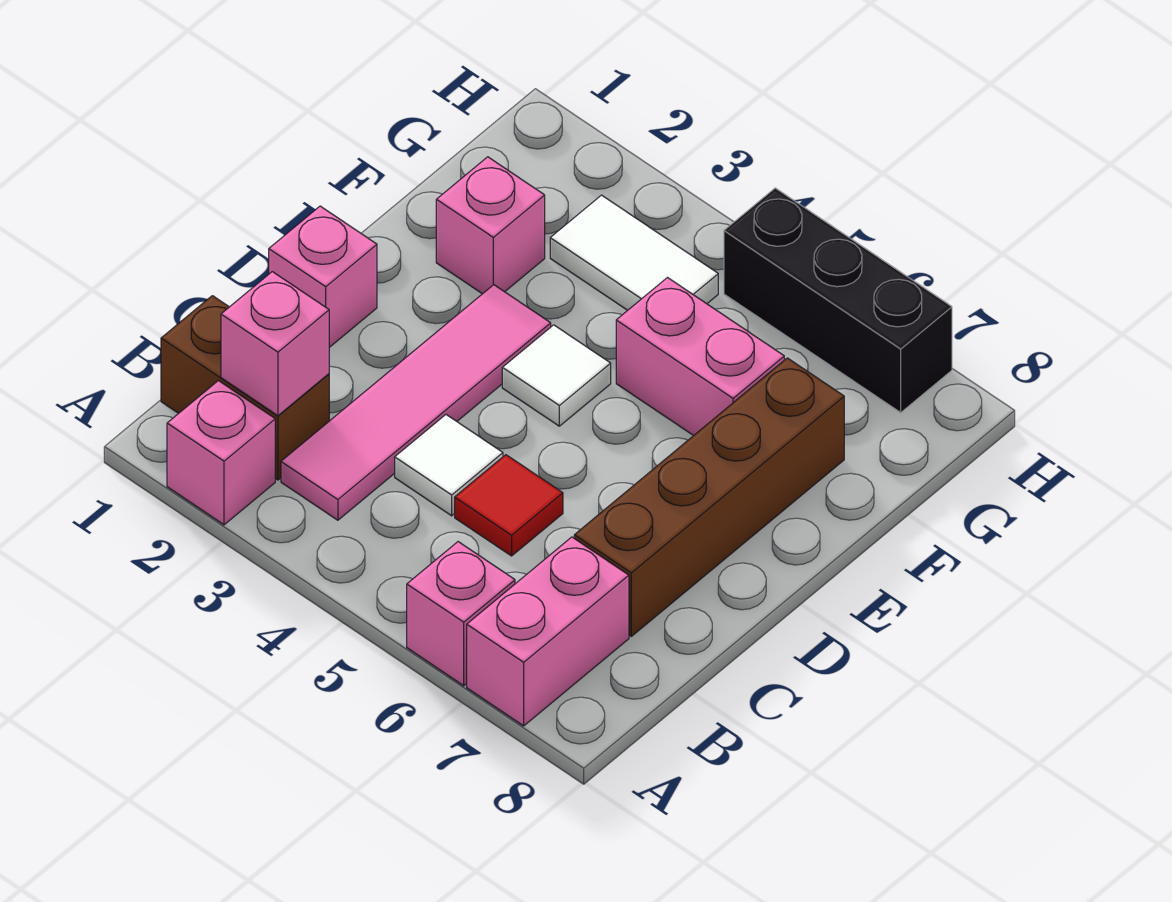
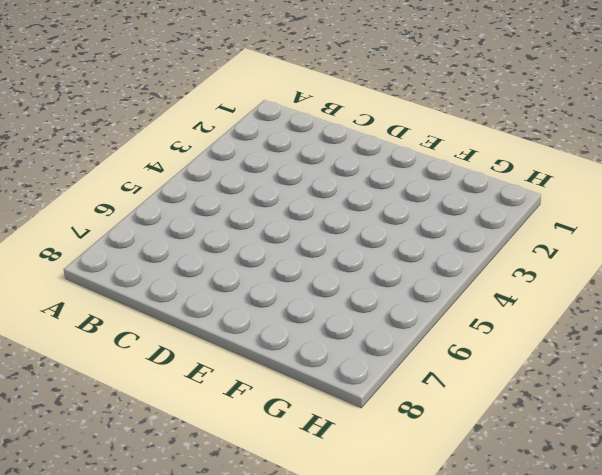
none -> pink 1x1 brick [167,381,275,525]
none -> pink 1x1 brick [407,542,515,686]
none -> pink 1x2 brick [467,537,629,726]

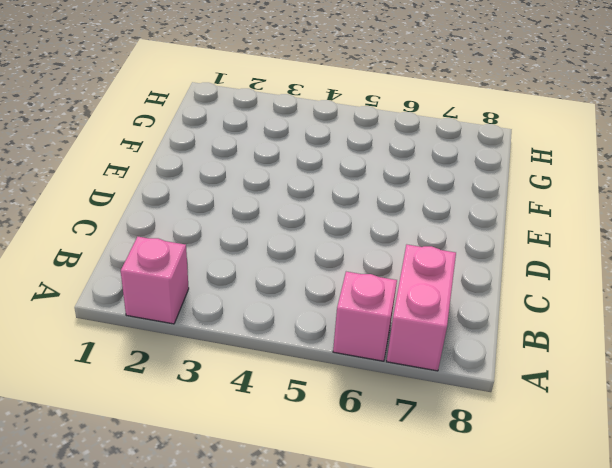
none -> brown 1x2 brick [161,296,329,480]
none -> pink 1x4 tile [281,285,551,520]
none -> white 1x1 tile [395,415,503,516]

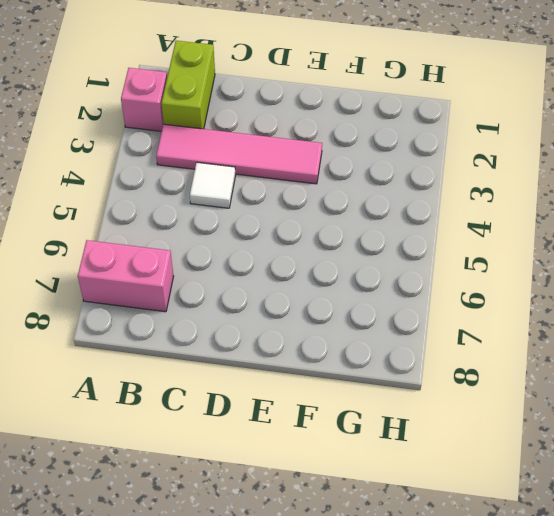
lime 1x2 brick [161,41,215,129] -> brown 1x2 brick [161,296,329,480]
none -> pink 1x1 brick [407,542,515,686]
none -> red 1x1 tile [455,455,563,556]
none -> brown 1x4 brick [574,358,844,636]

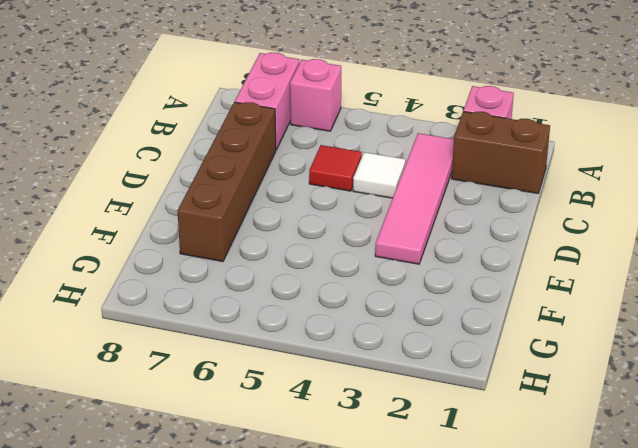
none -> pink 1x1 brick [269,206,377,347]
none -> white 1x1 tile [502,325,611,426]
none -> pink 1x1 brick [436,157,545,294]

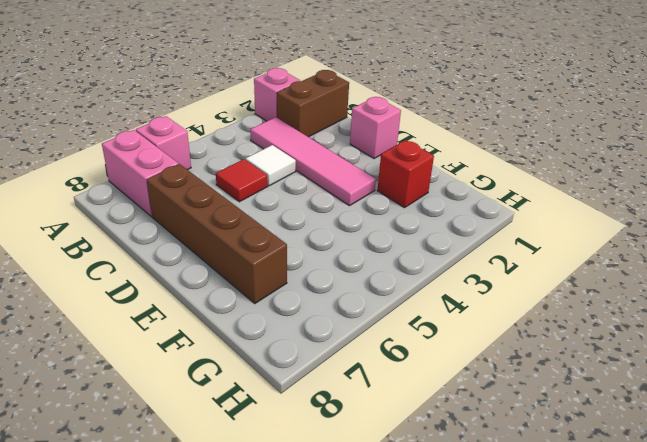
red 1x1 brick [377,140,434,208] -> pink 1x1 brick [436,157,545,294]
none -> white 1x1 tile [502,325,611,426]
none -> pink 1x2 brick [616,278,784,436]
none -> white 1x2 tile [550,195,718,310]

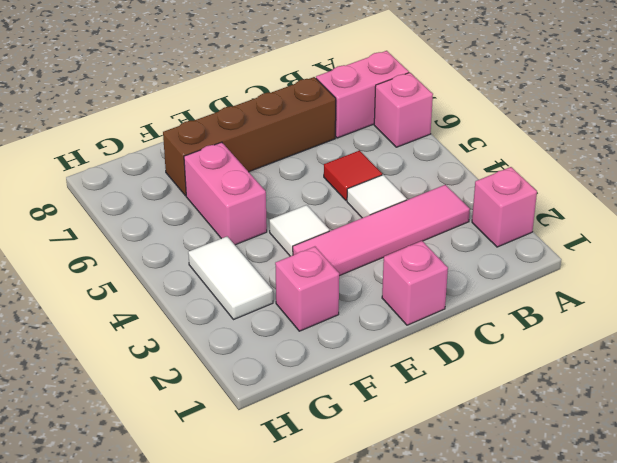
none -> brown 1x2 brick [161,296,329,480]
none -> black 1x3 brick [724,188,952,413]
none -> pink 1x1 brick [221,272,329,416]

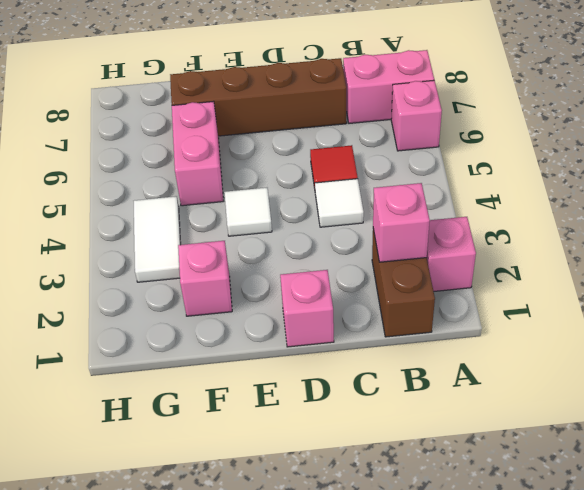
none -> pink 1x4 tile [281,285,551,520]
none -> black 1x3 brick [724,188,952,413]

